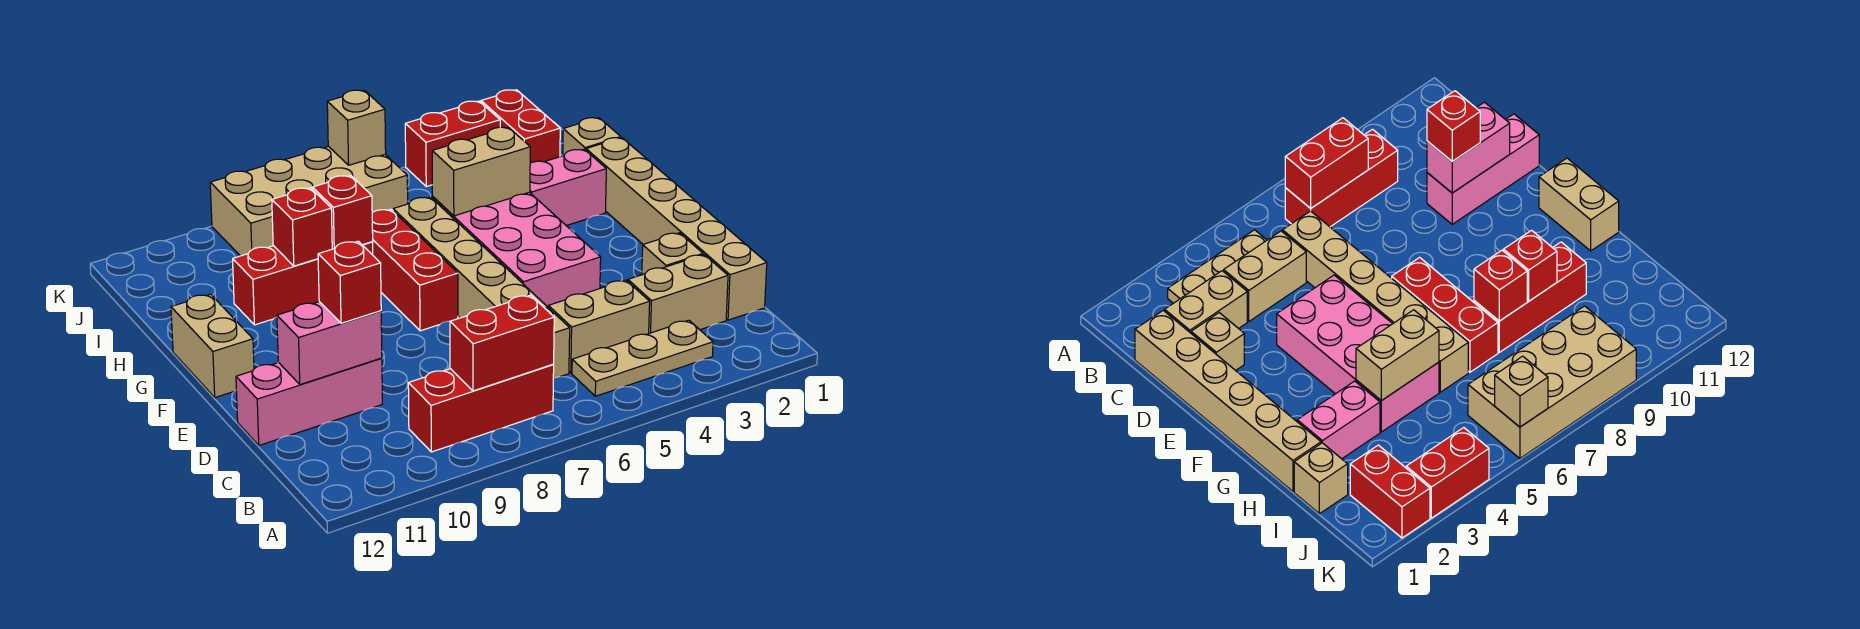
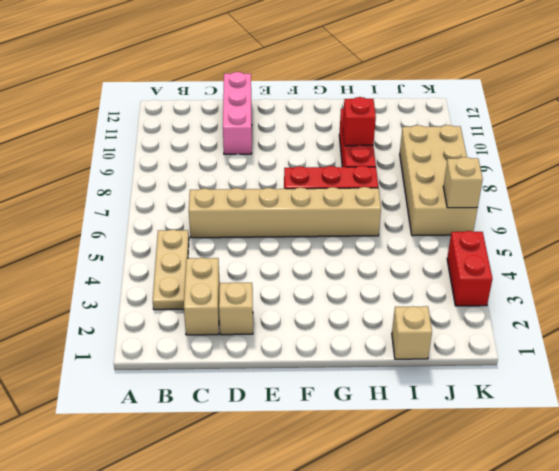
none -> red 1x3 brick [408,364,554,452]
none -> tan 1x6 brick [586,138,767,320]
none -> tan 1x2 brick [548,280,650,373]

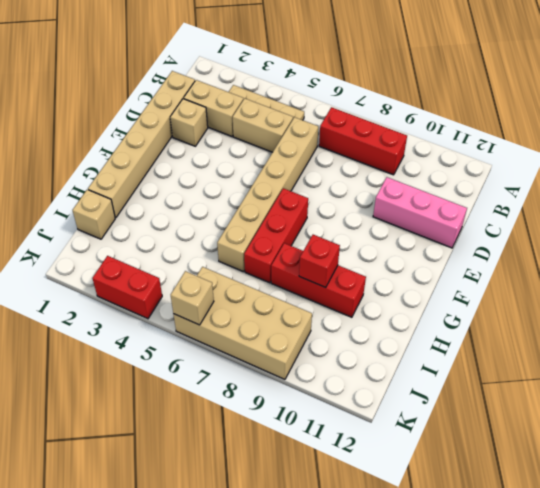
none -> pink 2x4 brick [432,192,601,307]
none -> tan 1x2 brick [171,294,254,398]
none -> pink 1x2 brick [530,149,606,226]

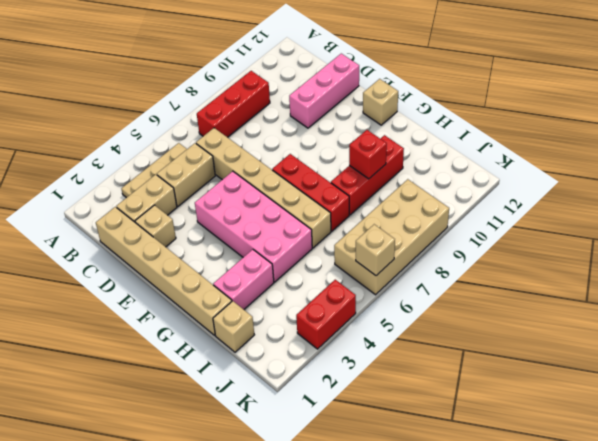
tan 1x1 brick [363,79,398,125] -> tan 1x2 brick [171,294,254,398]
none -> red 1x2 brick [481,90,560,163]
none -> red 1x2 brick [450,295,554,391]
none -> pink 1x2 brick [277,302,382,385]

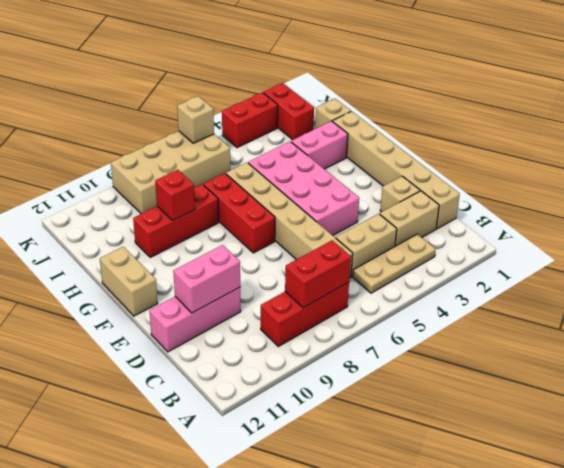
none -> tan 1x2 brick [432,127,530,216]
none -> red 1x1 brick [312,175,373,249]
none -> red 1x1 brick [318,241,381,323]

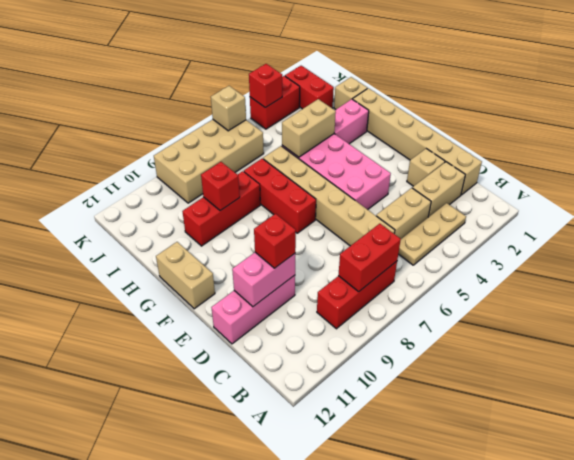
red 1x1 brick [249,64,282,108] -> red 1x1 brick moved to [312,175,373,249]

